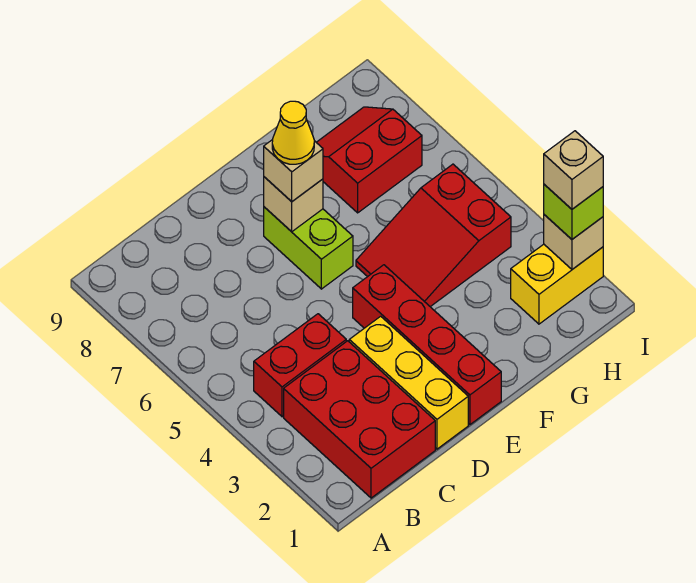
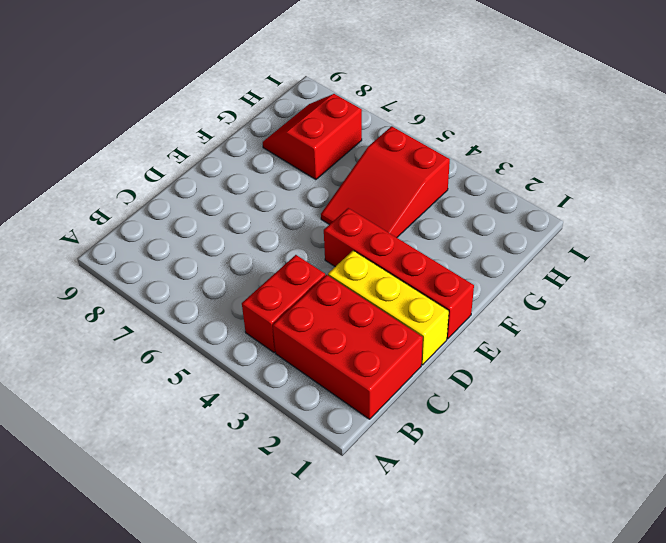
none -> lime 1x2 brick [264,207,353,289]
none -> yellow 1x2 brick [511,244,603,324]
none -> tan 1x1 brick [264,177,323,232]

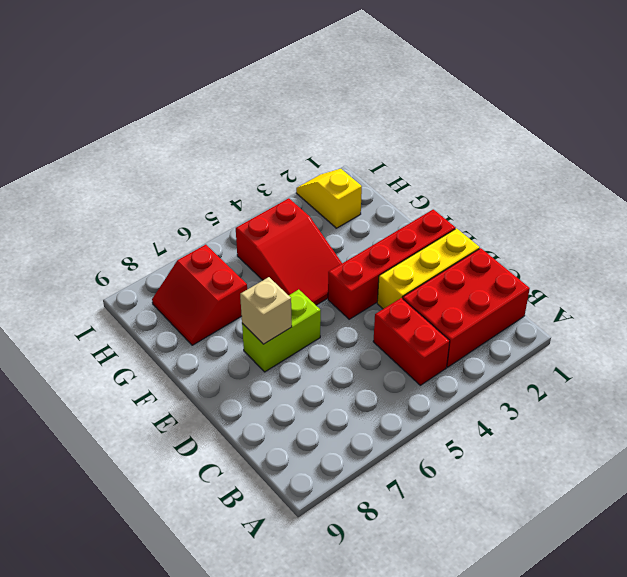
yellow 1x2 slope [296,169,362,228] -> yellow 1x2 brick [511,244,603,324]
none -> tan 1x1 brick [544,215,603,269]
none -> tan 1x1 brick [264,140,323,202]
none -> lime 1x1 brick [544,184,603,239]

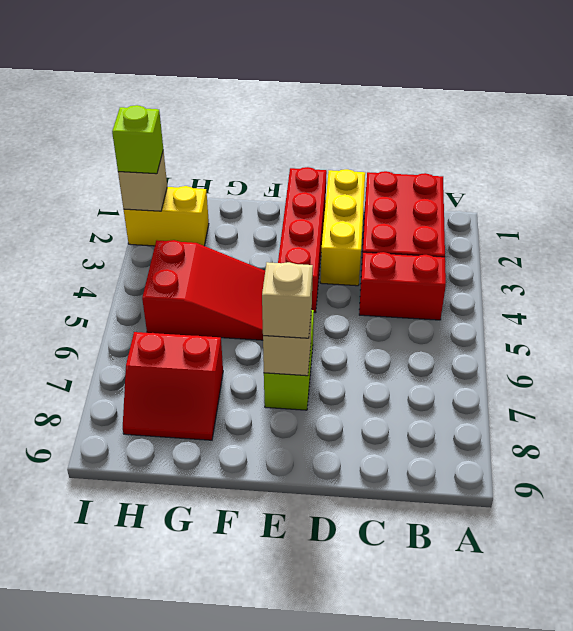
none -> yellow 1x1 cone [272,101,314,164]
none -> tan 1x1 brick [544,131,603,209]

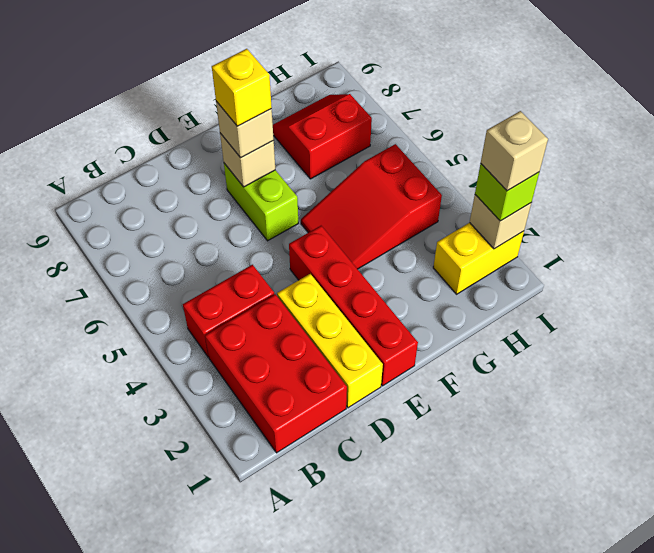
yellow 1x1 brick [212,49,272,126] -> yellow 1x1 cone [272,101,314,164]

